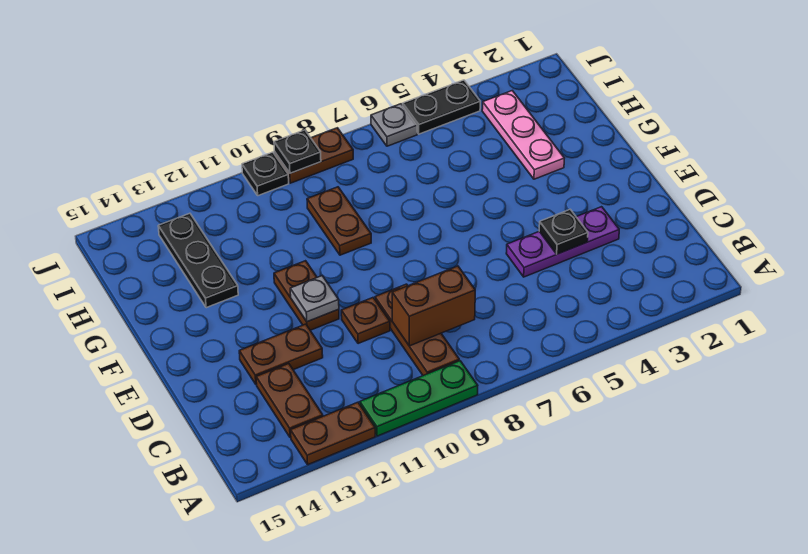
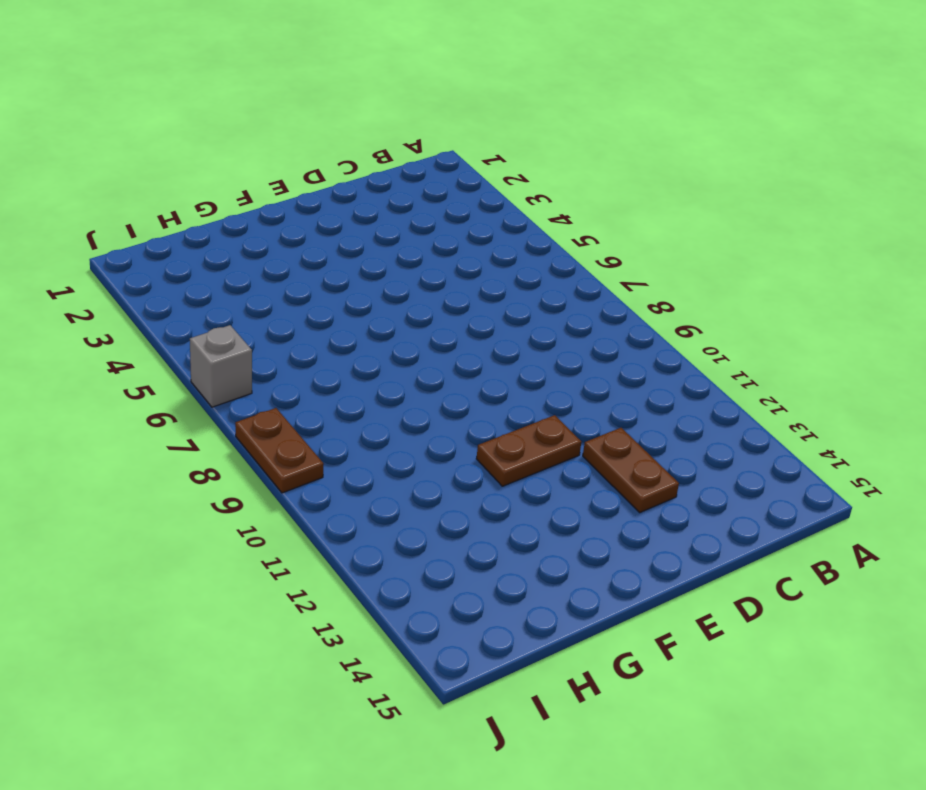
grey 1x1 brick [190,325,252,407] -> grey 1x1 plate [371,104,417,146]
none -> green 1x3 plate [360,361,478,436]
none -> brown 1x2 plate [291,402,375,465]
none -> brown 1x3 plate [375,284,459,376]

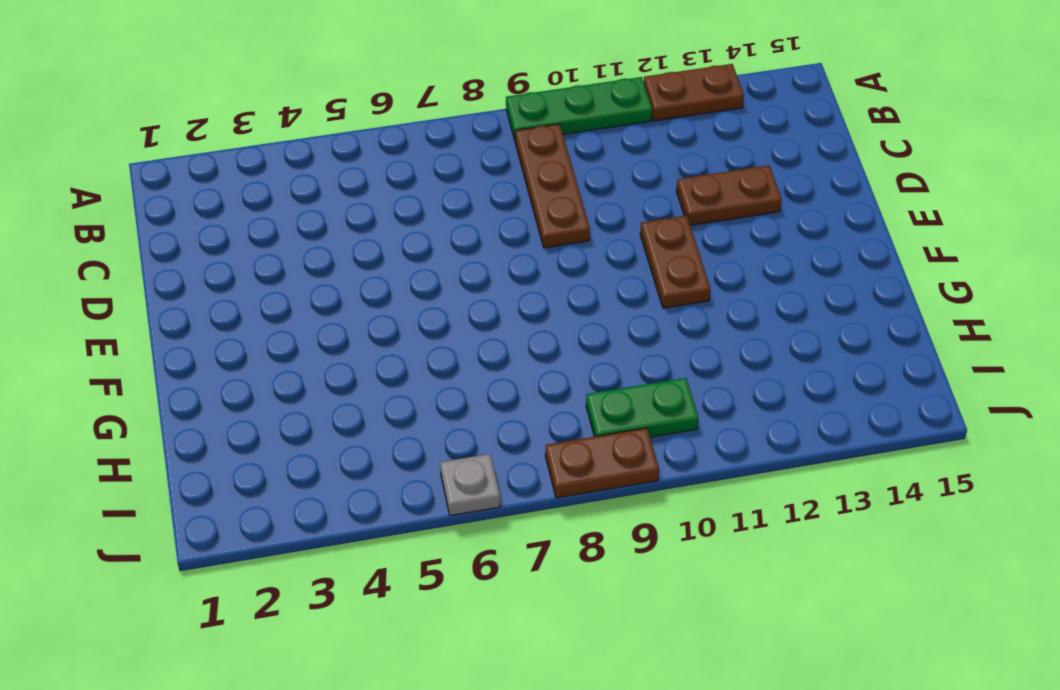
green 1x2 plate [586,378,698,437] -> none
none -> brown 1x2 plate [256,364,323,438]
none -> purple 1x3 plate [506,207,619,277]
none -> brown 1x1 plate [341,298,390,344]

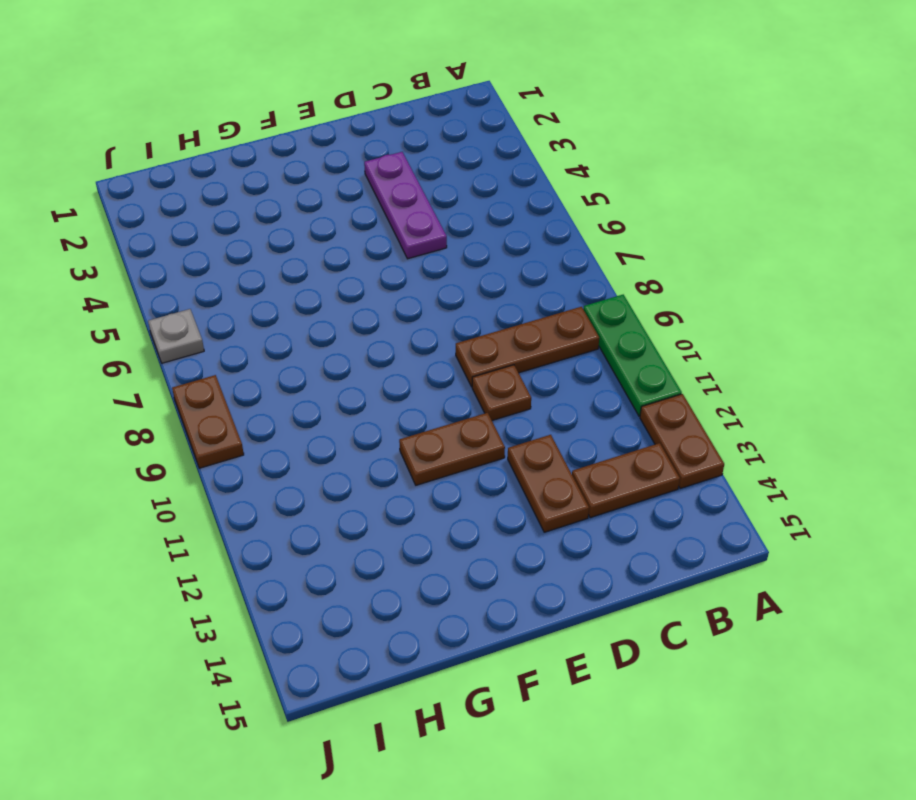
none -> pink 1x3 plate [482,91,564,179]
none -> brown 1x2 plate [307,187,371,255]
none -> black 1x3 plate [158,213,238,308]

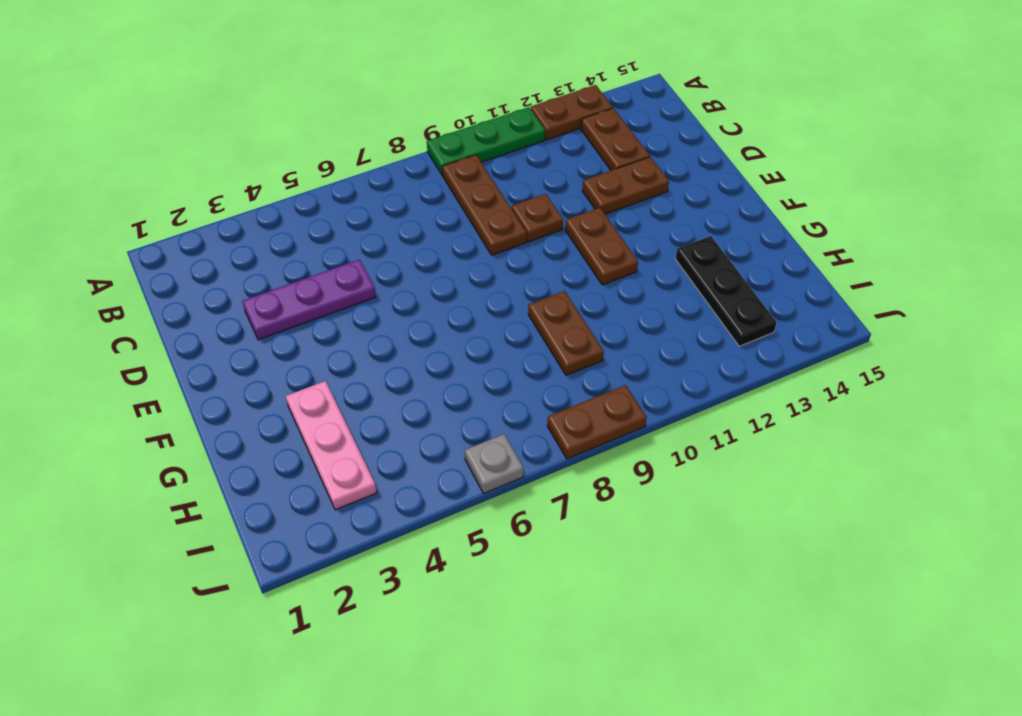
none -> black 1x2 plate [403,80,480,134]
none -> black 1x1 plate [242,152,289,196]
none -> brown 1x2 brick [392,266,475,346]

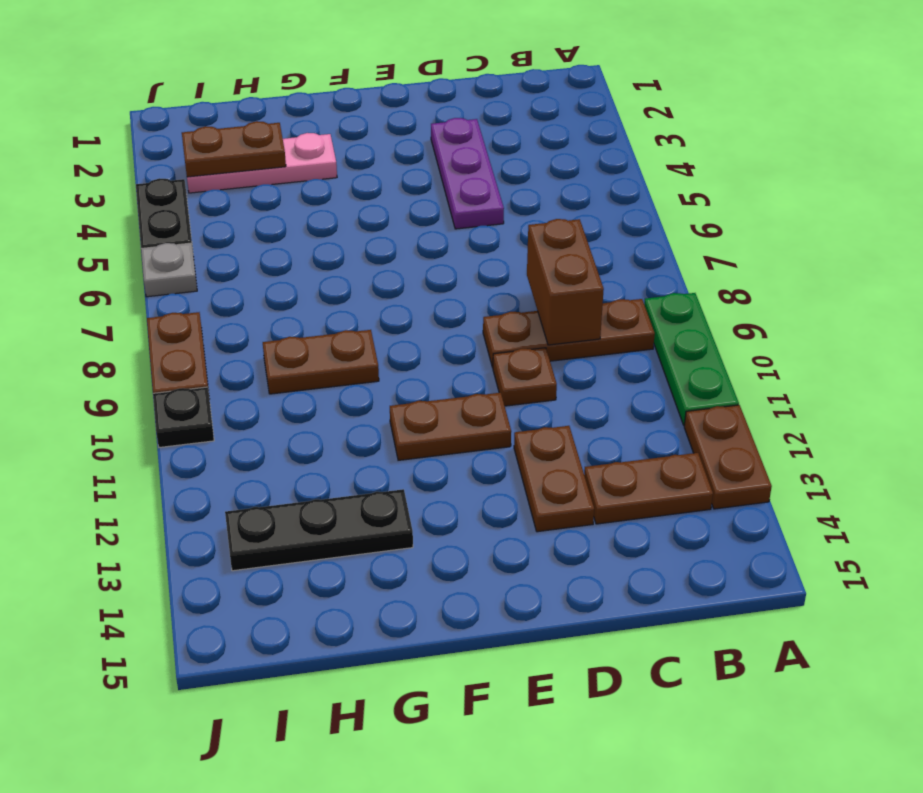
brown 1x2 plate [182,121,286,177] -> none
none -> black 1x1 plate [539,209,588,254]
none -> grey 1x1 plate [290,276,339,322]
none -> black 1x1 plate [274,130,321,173]

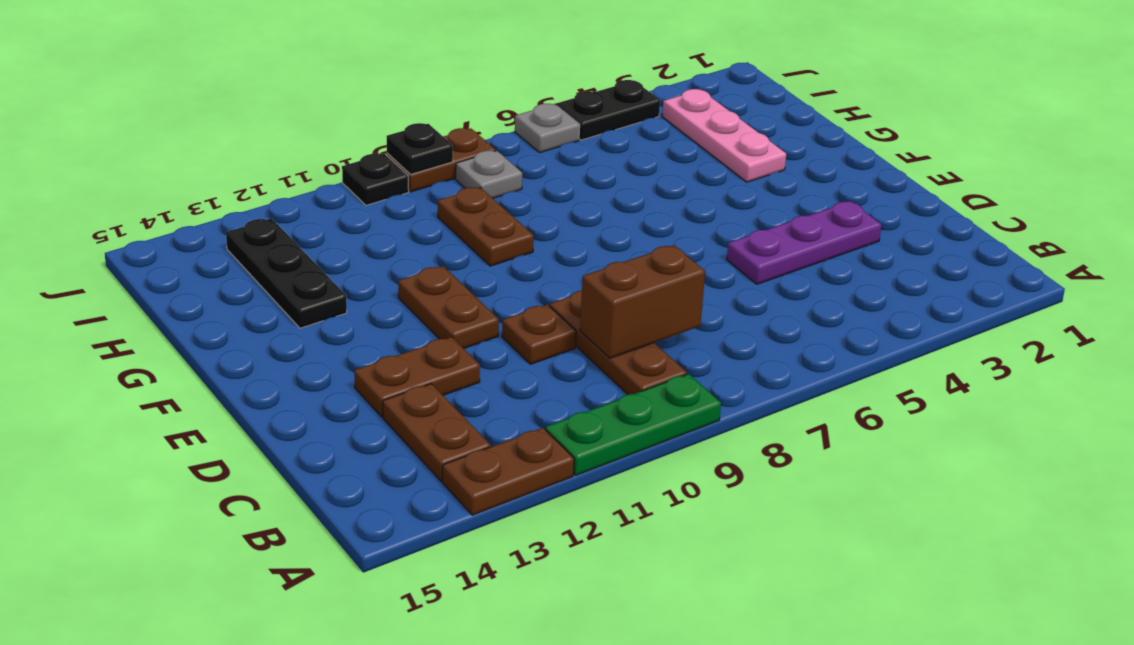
grey 1x1 plate [456,151,522,198] -> grey 1x1 plate moved to [290,276,339,322]
none -> black 1x1 plate [539,209,588,254]

